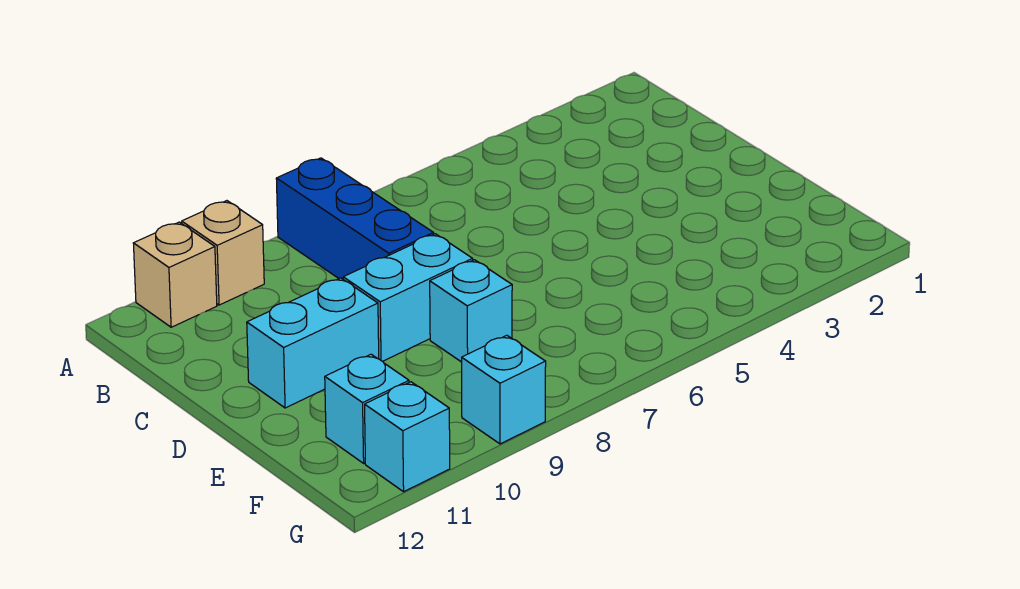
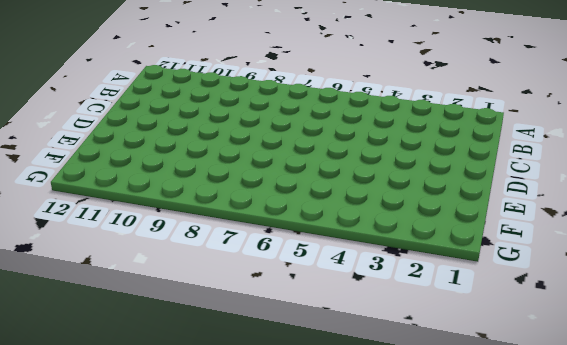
none -> blue 1x3 brick [276,158,434,279]
none -> tan 1x1 brick [182,201,264,305]

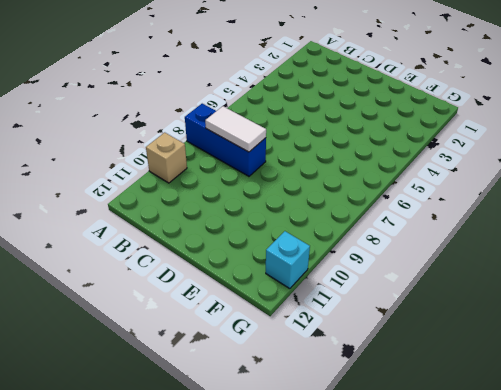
white 1x2 tile [205,106,266,152] -> none
none -> tan 1x1 brick [133,222,217,327]
none -> cyan 1x2 brick [343,234,473,361]

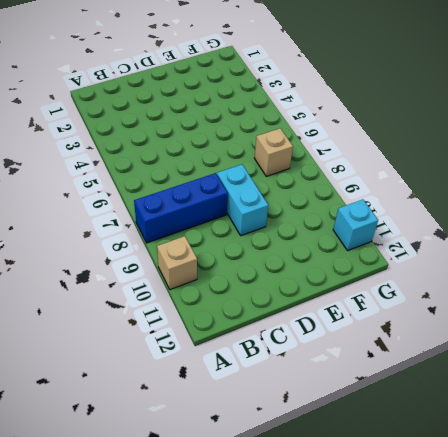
tan 1x1 brick [254,128,293,176] -> tan 1x1 brick moved to [133,222,217,327]
none -> cyan 1x2 brick [247,278,379,408]
none -> cyan 1x1 brick [430,260,512,362]

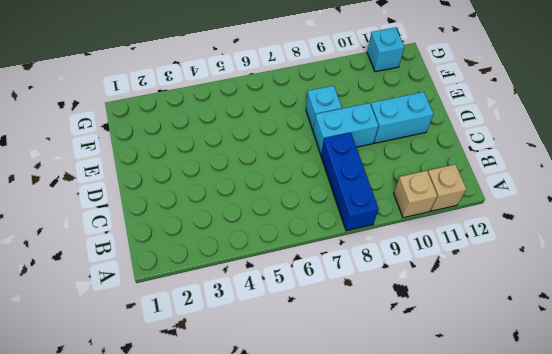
none -> cyan 1x1 brick [325,354,409,463]
none -> cyan 1x1 brick [462,335,546,444]

